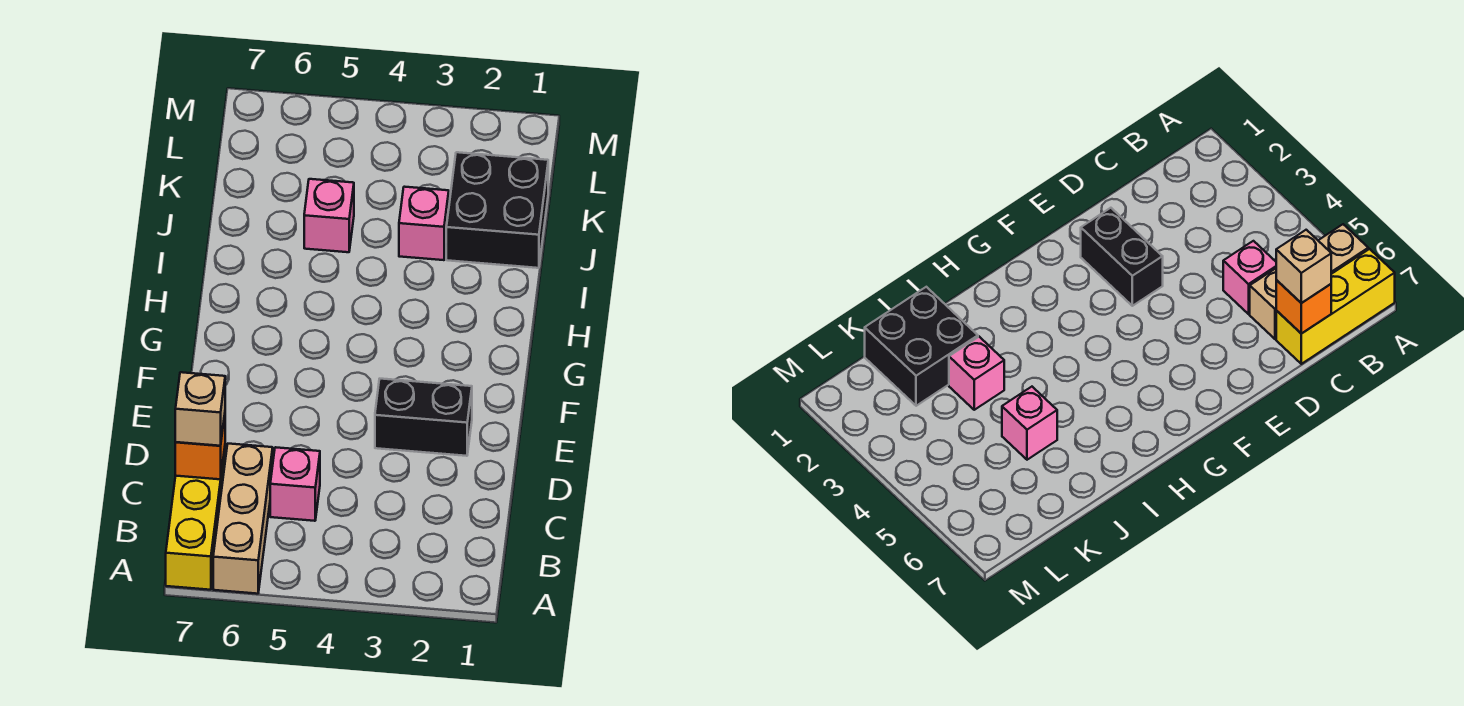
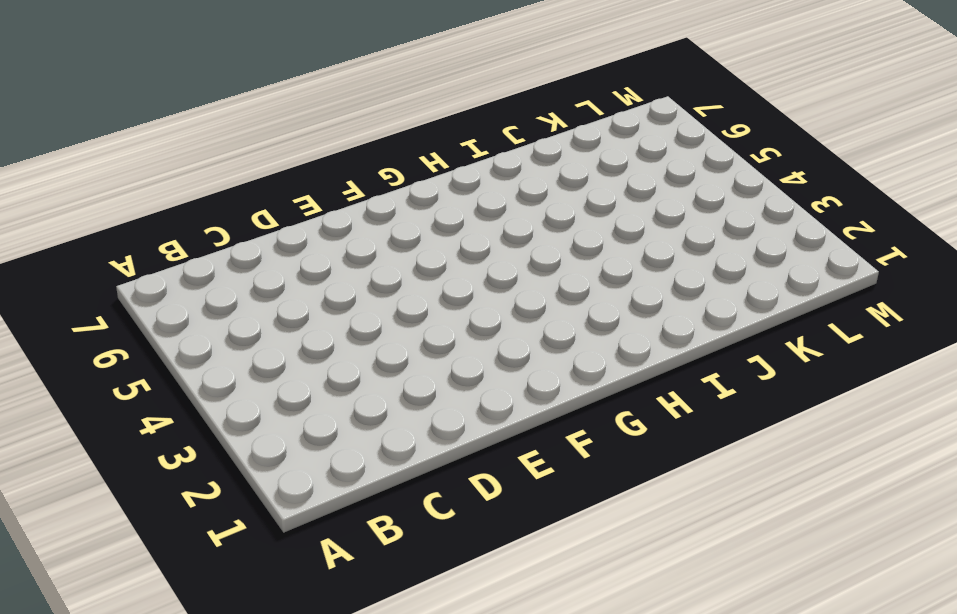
none -> tan 1x3 brick [213,444,273,594]
none -> yellow 1x3 brick [166,449,225,590]

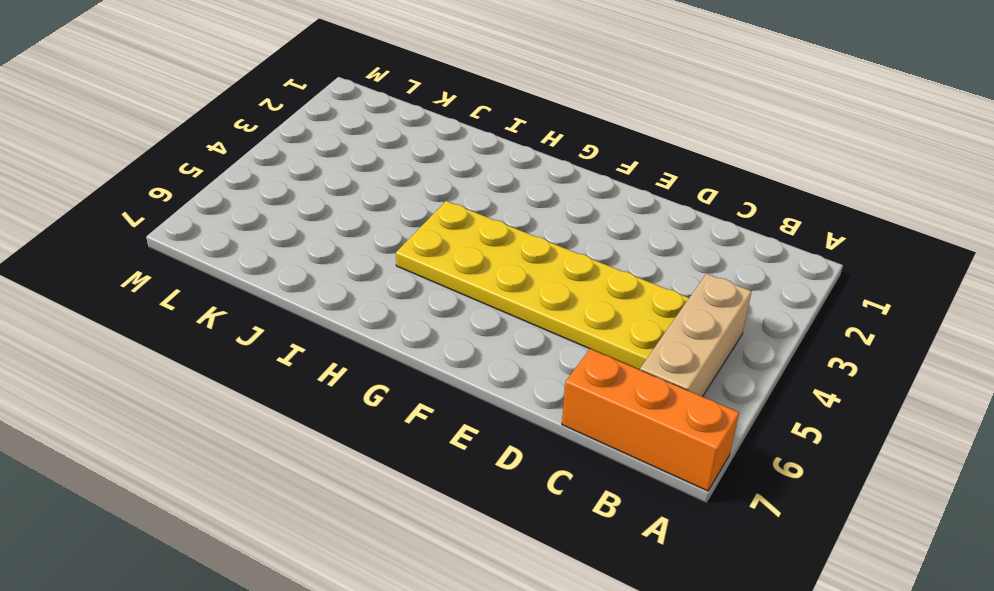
orange 1x3 brick [562,349,739,491] -> yellow 1x3 brick [166,449,225,590]
tan 1x3 brick [640,273,752,397] -> tan 1x3 brick turned to [213,444,273,594]
yellow 2x6 plate [396,201,689,370] -> pink 1x1 brick [270,447,320,521]
none -> black 1x2 brick [375,379,472,456]
none -> black 2x2 brick [446,152,548,268]

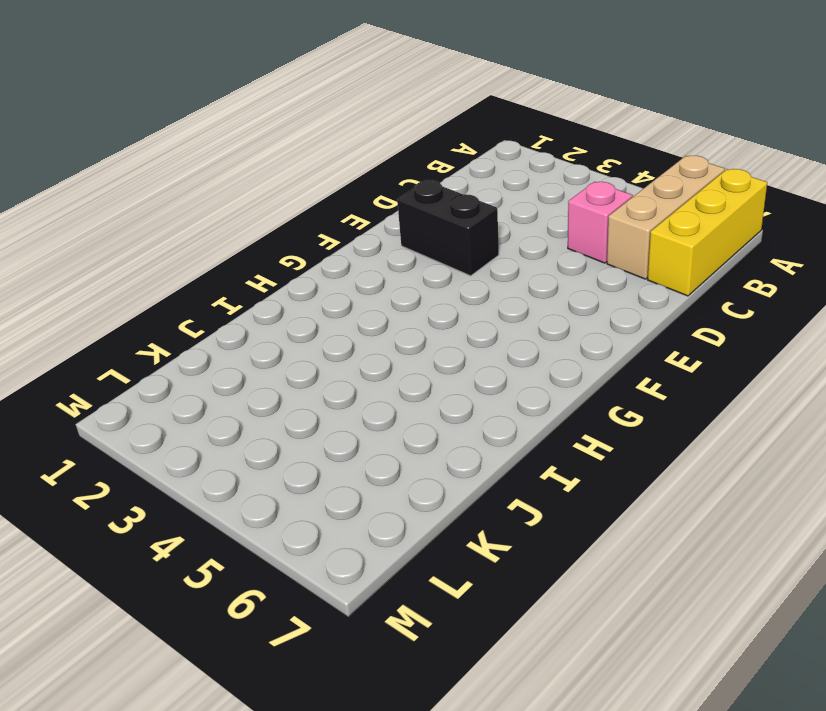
none -> black 2x2 brick [446,152,548,268]
none -> pink 1x1 brick [399,187,449,260]

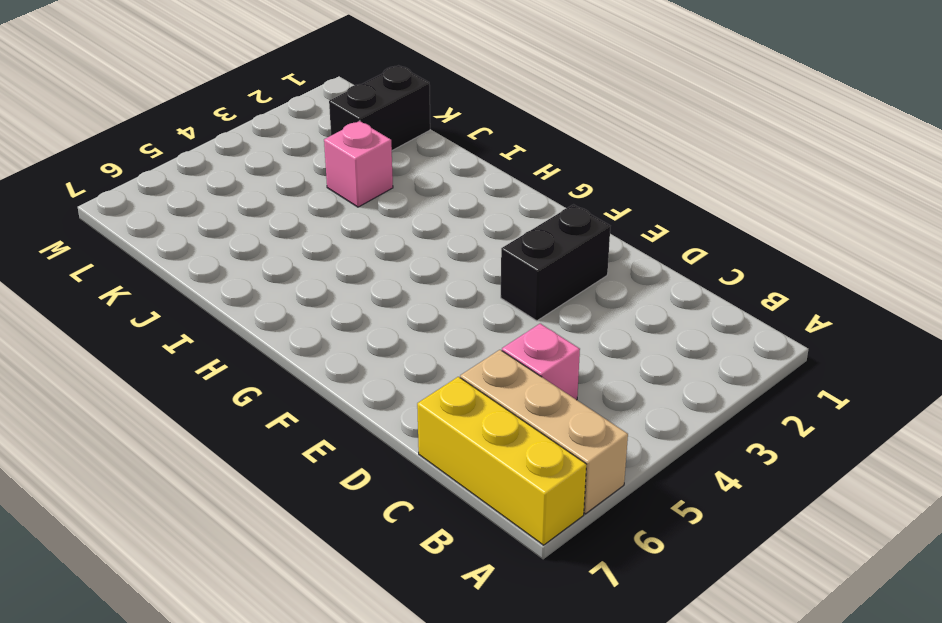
black 1x2 brick [329,66,430,150] -> black 2x2 brick [446,152,548,268]
none -> pink 1x1 brick [304,179,354,252]
none -> orange 1x1 brick [175,415,225,479]

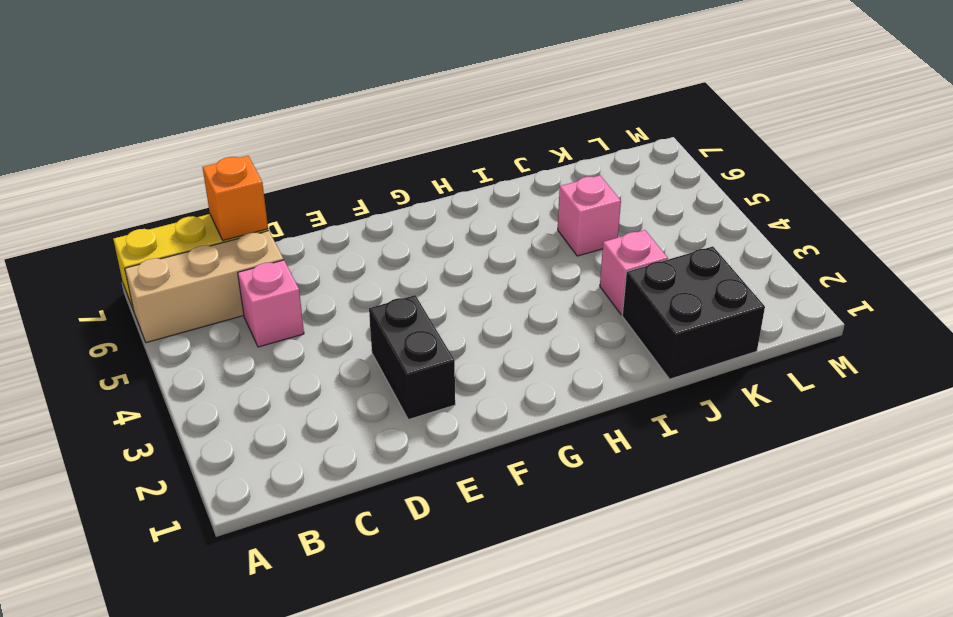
none -> tan 1x1 brick [175,372,225,446]

